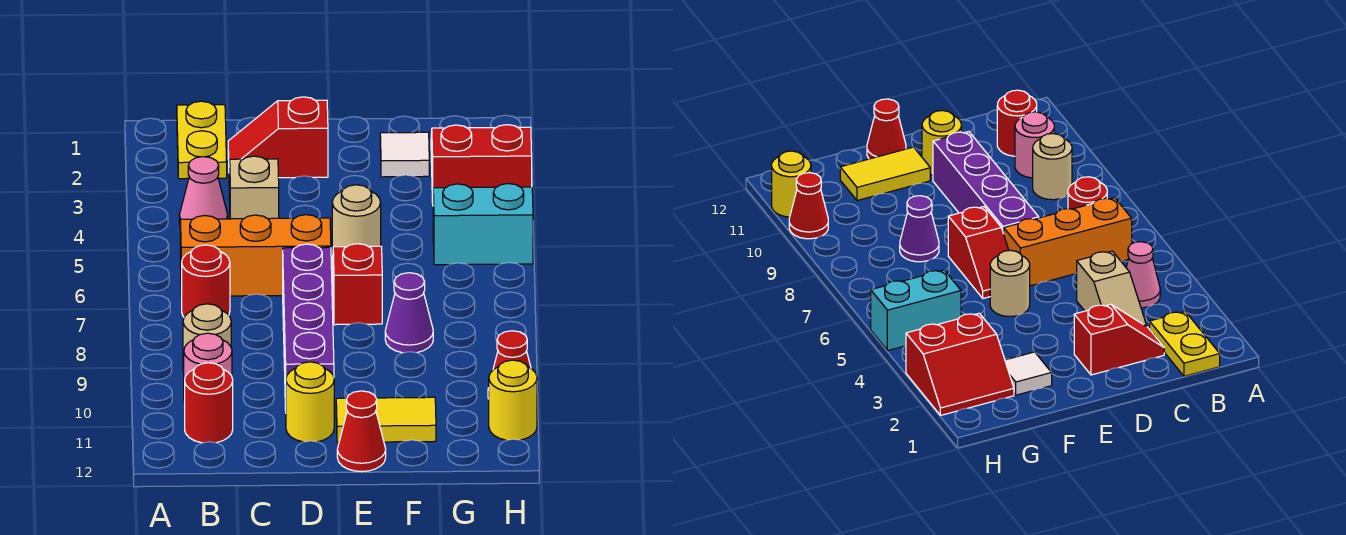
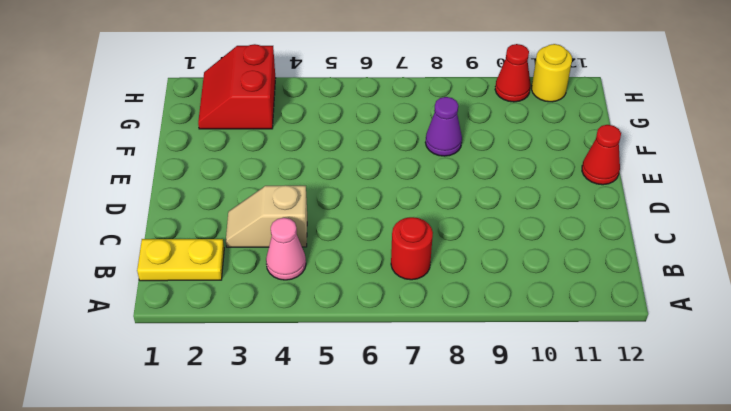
none -> orange 1x3 brick [180,215,331,296]
none -> tan 1x1 round brick [183,304,231,372]
none -> pink 1x1 round brick [184,333,232,402]

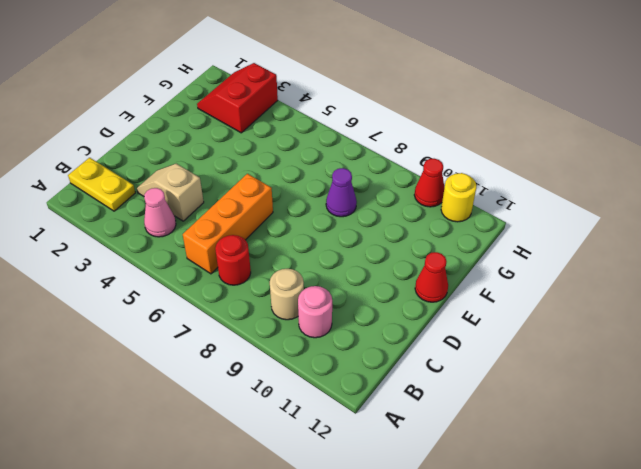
none -> red 1x1 round brick [185,363,233,443]
none -> red 1x2 slope [228,97,328,178]
none -> purple 1x4 brick [283,244,334,410]

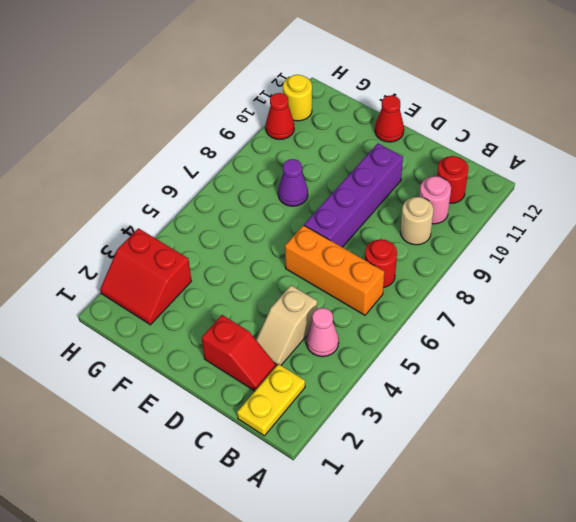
none -> yellow 1x1 round brick [286,362,334,442]
none -> tan 1x1 round brick [332,185,381,252]
none -> red 1x2 slope [333,244,382,325]

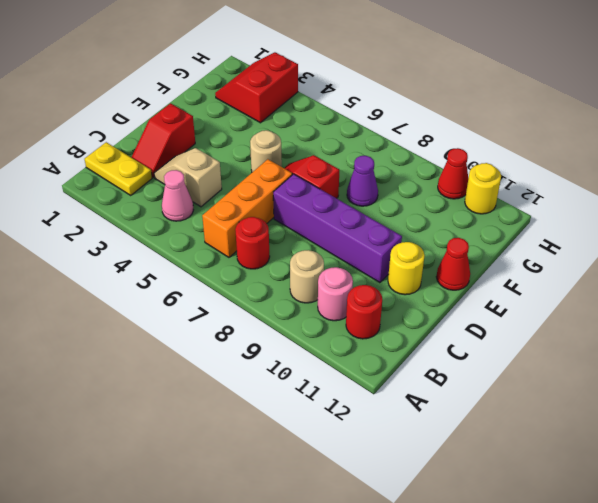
none -> yellow 1x2 tile [336,397,436,442]
none -> white 1x1 tile [380,132,429,177]
none -> cyan 1x2 brick [433,184,533,265]

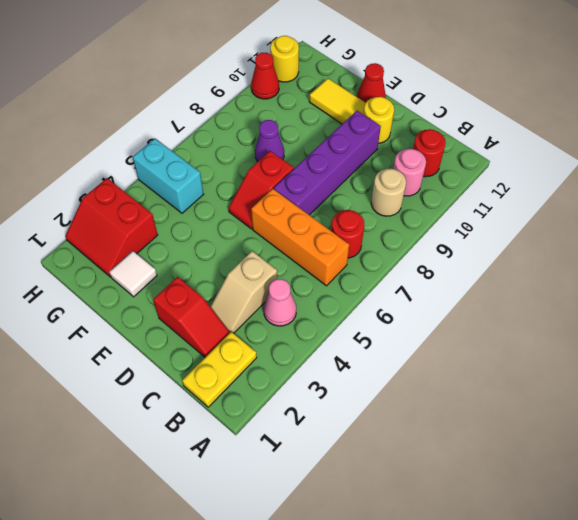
none -> tan 1x1 round brick [332,185,381,252]

